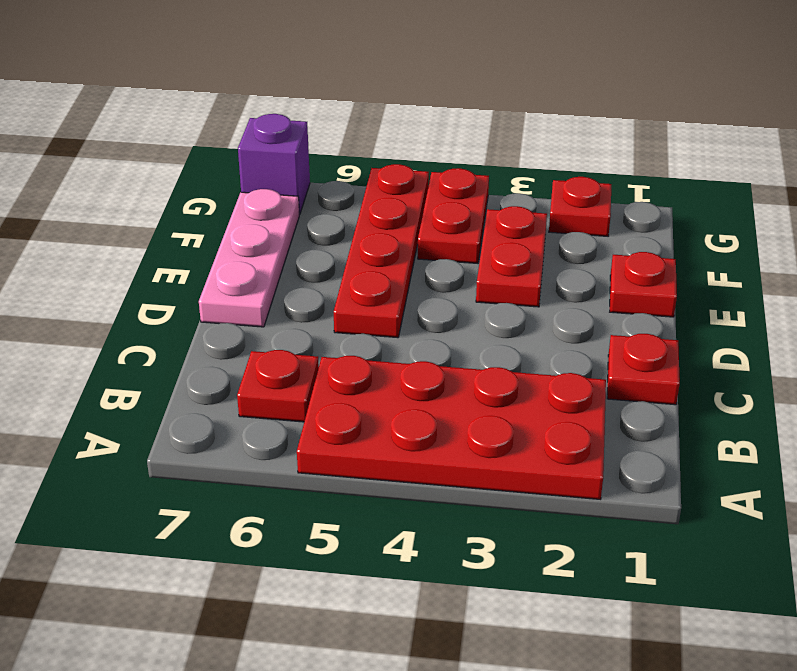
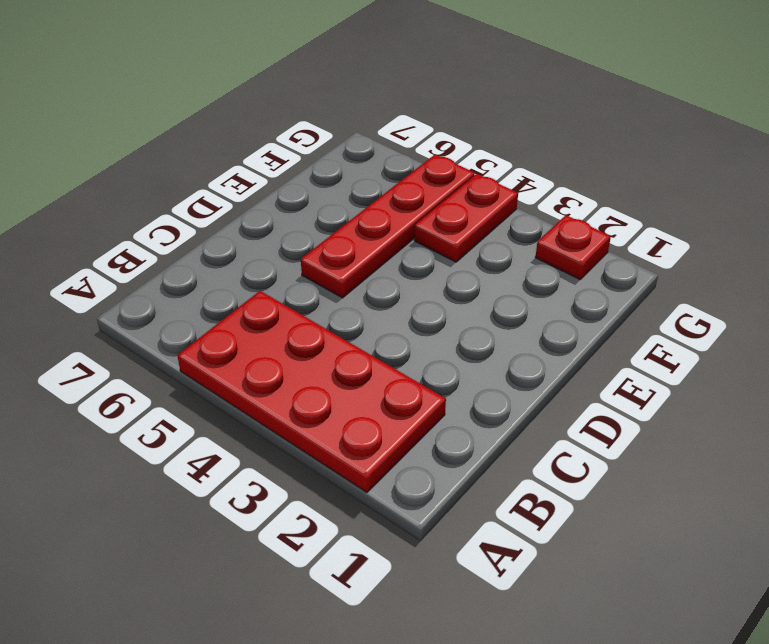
none -> red 1x1 plate [237,350,319,422]
none -> red 1x1 plate [607,334,680,405]

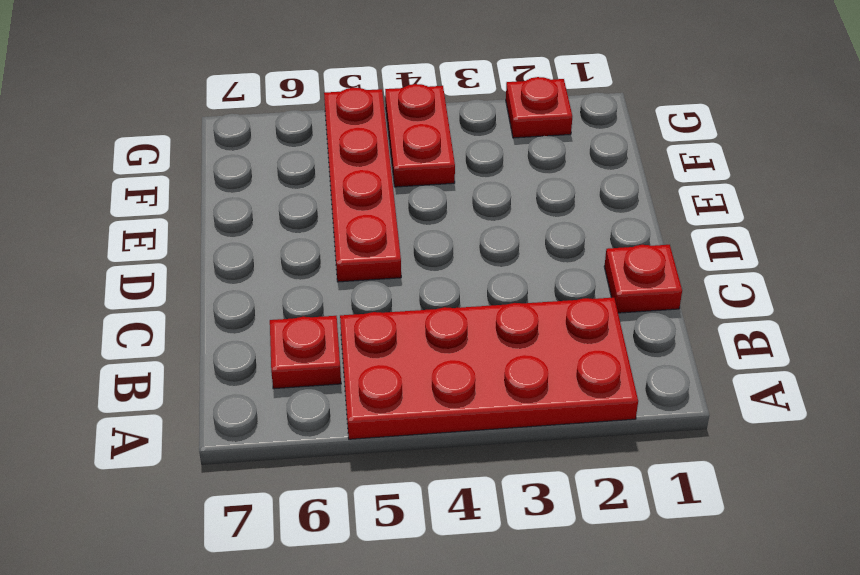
none -> pink 1x3 plate [199,189,299,327]
none -> red 1x1 plate [610,252,677,317]

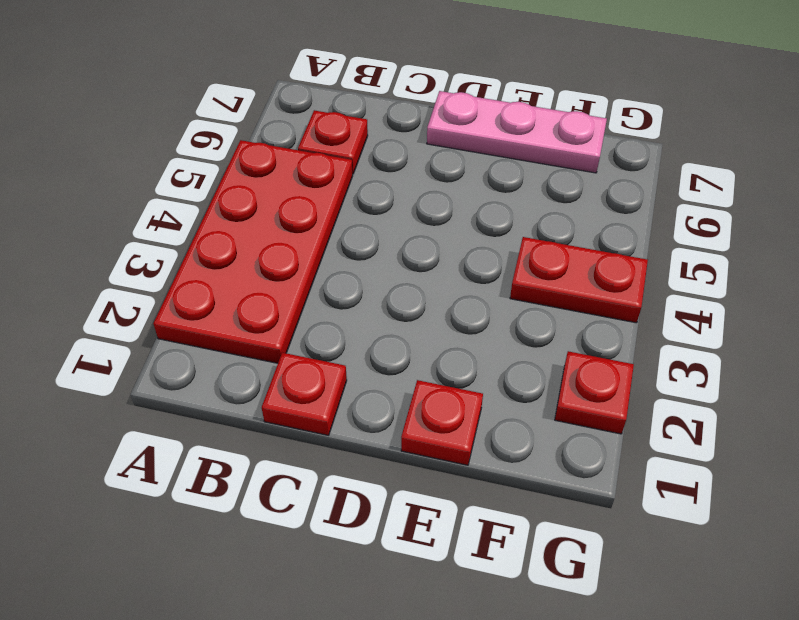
none -> red 1x4 plate [334,164,429,338]
none -> red 1x2 plate [476,206,547,307]

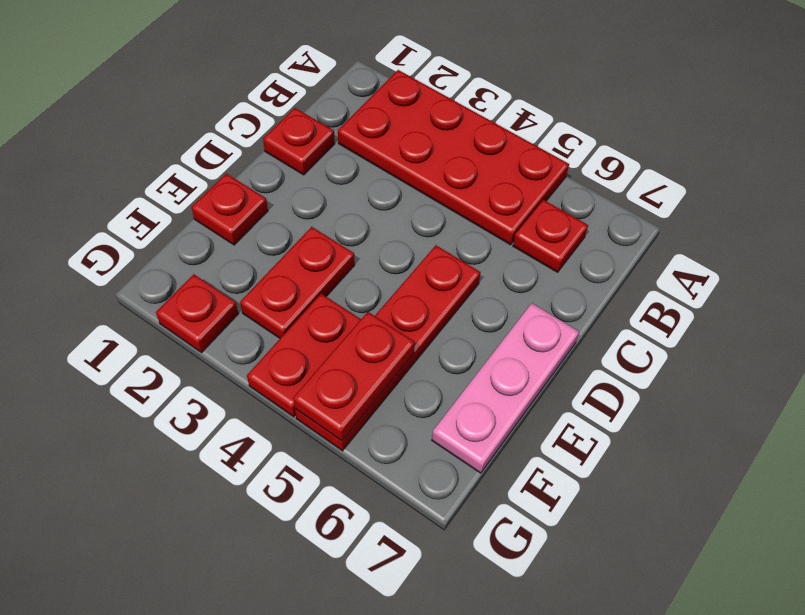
red 1x2 plate [293,312,415,441] -> none
none -> purple 1x1 brick [238,114,310,215]

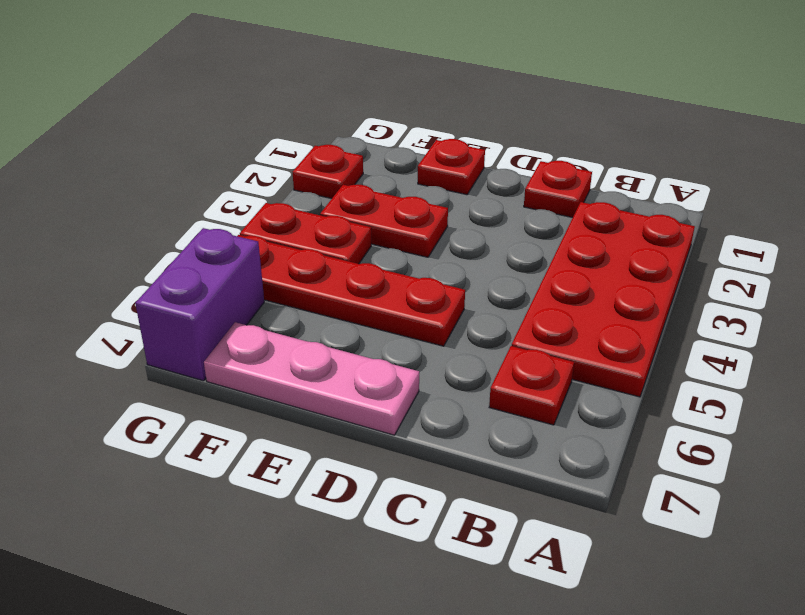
purple 1x2 brick [135,228,264,381] -> purple 1x1 brick [238,114,310,215]

